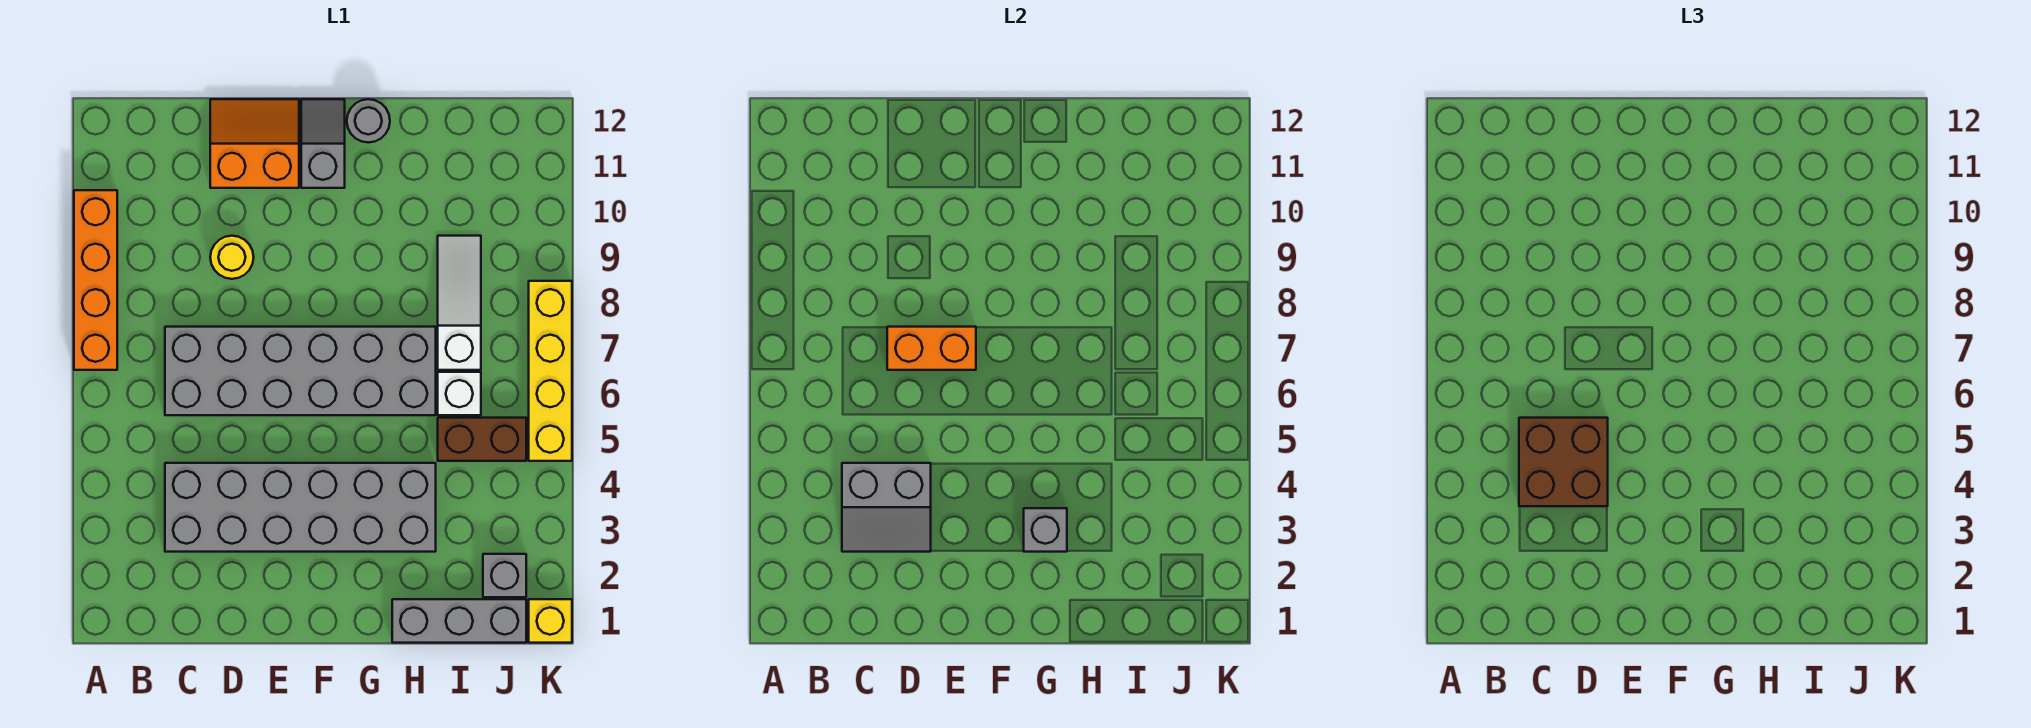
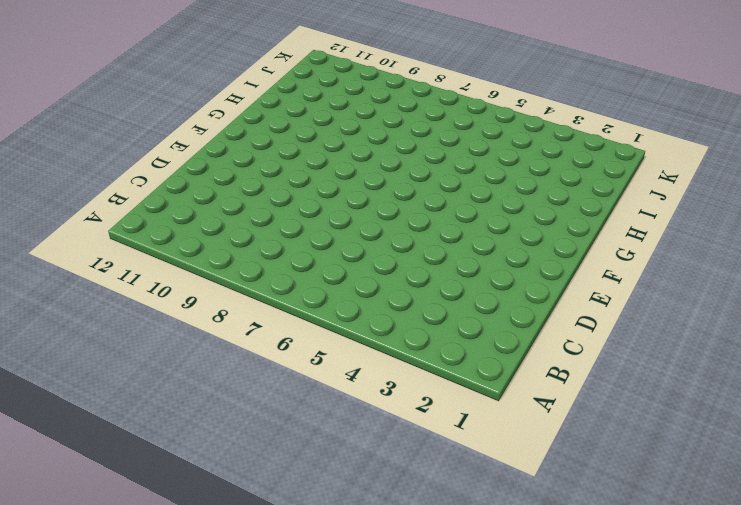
none -> orange 1x4 brick [74,190,117,370]
none -> grey 2x6 brick [165,463,436,552]
none -> grey 2x6 brick [165,327,436,415]

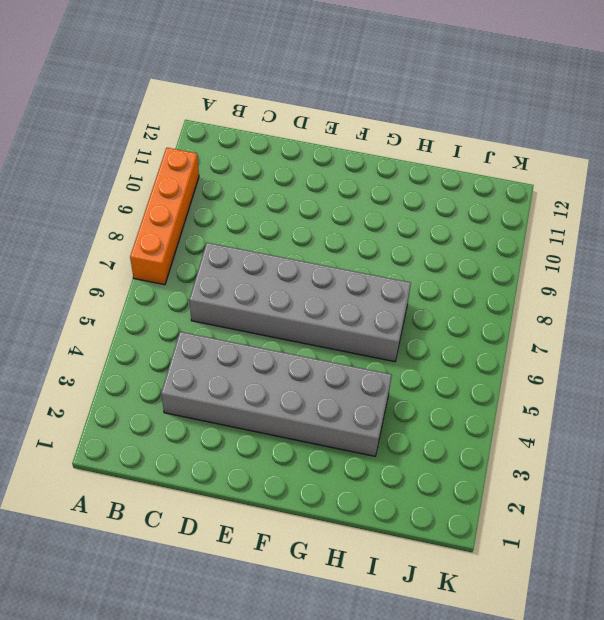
none -> yellow 1x1 round brick [210,236,254,279]
none -> orange 2x2 slope [210,99,299,188]
none -> grey 1x2 slope [301,99,345,188]

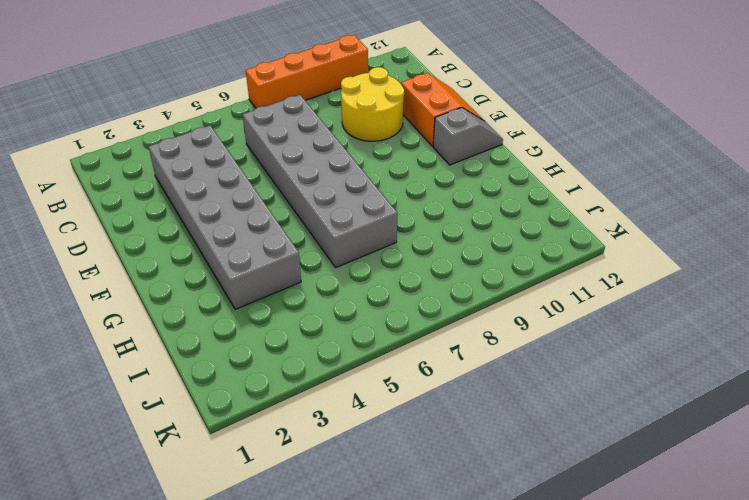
yellow 2x2 round brick [341,67,404,141] -> yellow 1x1 round brick [210,236,254,279]
none -> grey 1x1 round brick [347,99,390,143]
none -> grey 1x3 brick [392,599,526,643]
none -> brown 1x2 brick [438,418,526,461]

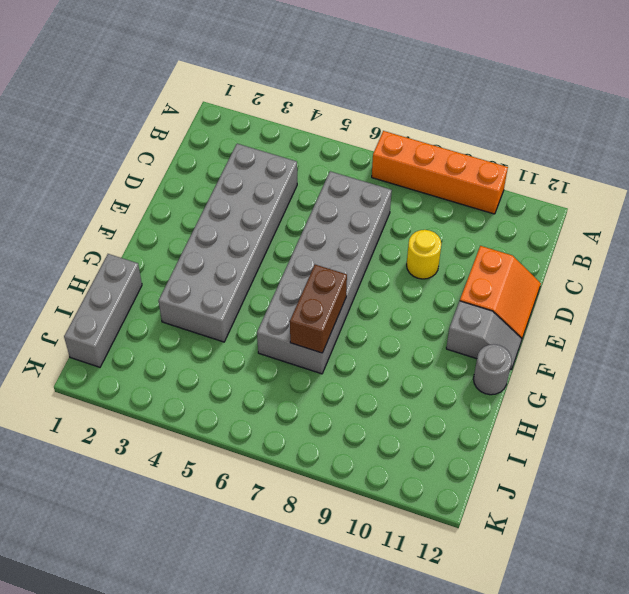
brown 1x2 brick [290,265,347,353] -> brown 1x2 brick moved to [438,418,526,461]
none -> white 1x1 brick [438,372,481,415]
none -> white 1x3 slope [438,236,481,370]
none -> grey 1x1 brick [483,554,526,597]

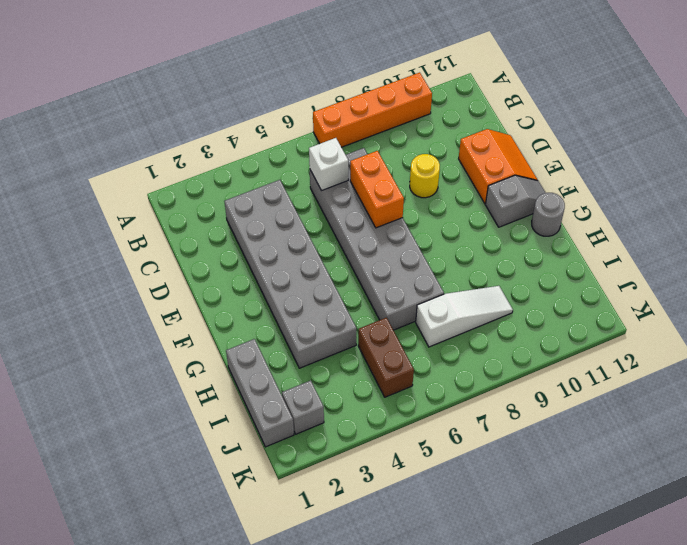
white 1x1 brick [309,138,348,191] -> white 1x1 brick moved to [438,372,481,415]
none -> yellow 1x1 brick [529,599,572,643]
none -> yellow 1x4 brick [529,281,572,461]
none -> grey 2x2 slope [842,463,931,552]

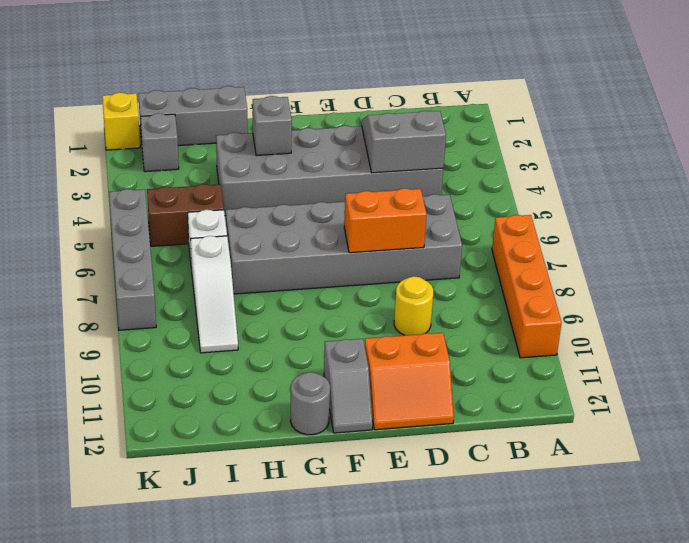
grey 1x4 brick [109,189,156,330] -> yellow 1x4 brick [529,281,572,461]
none -> brown 2x2 brick [1519,418,1608,506]

